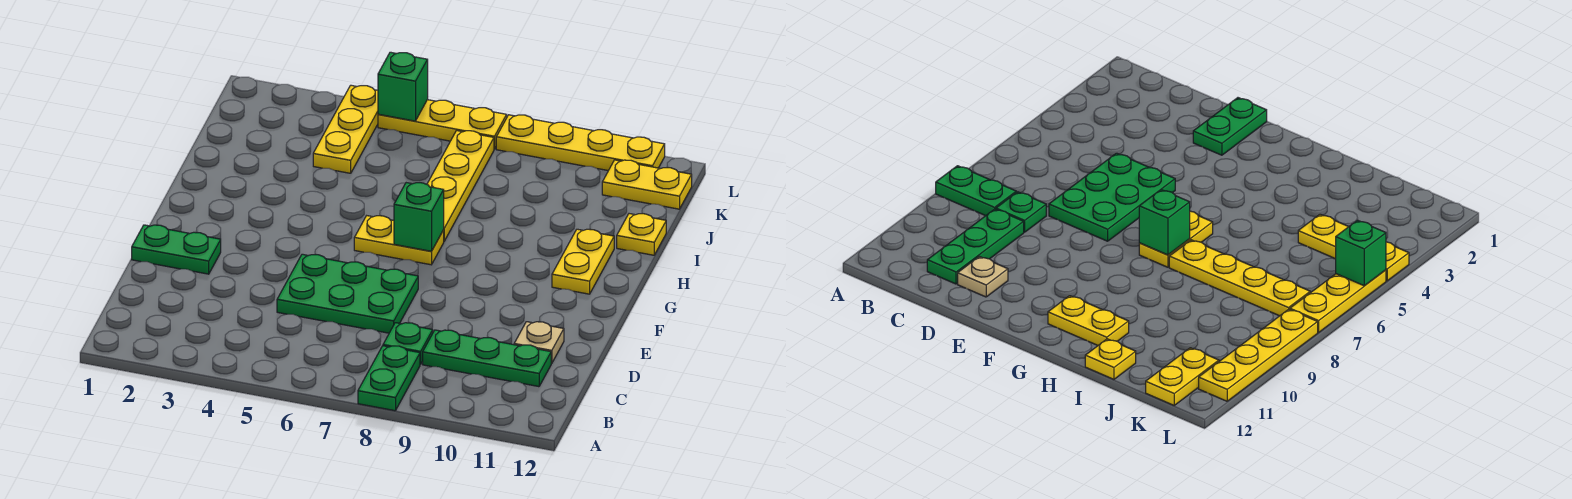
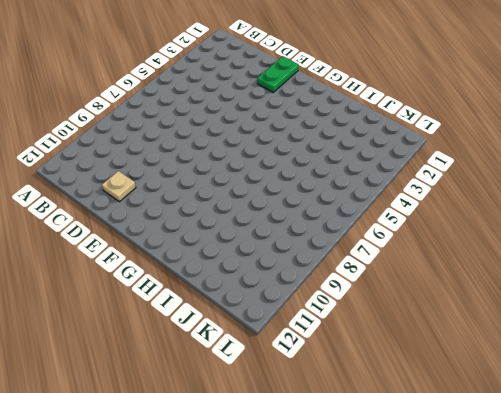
none -> green 1x2 plate [358,346,420,411]
none -> green 1x1 plate [383,323,433,364]
none -> green 1x3 plate [423,330,551,387]

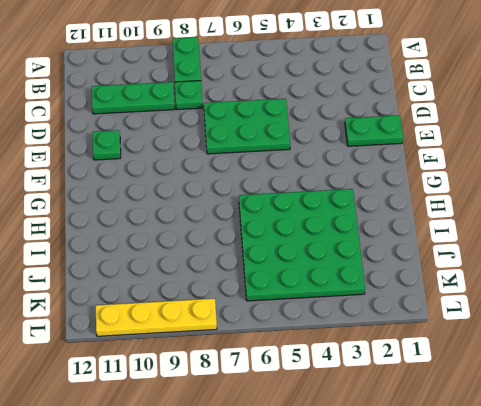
green 1x1 plate [93,130,121,160] -> none
green 4x4 plate [239,189,365,301] -> yellow 1x3 plate [313,85,378,173]
none -> tan 1x1 plate [514,322,564,364]
none -> yellow 1x2 plate [354,216,444,265]
none -> yellow 1x2 plate [552,229,614,294]

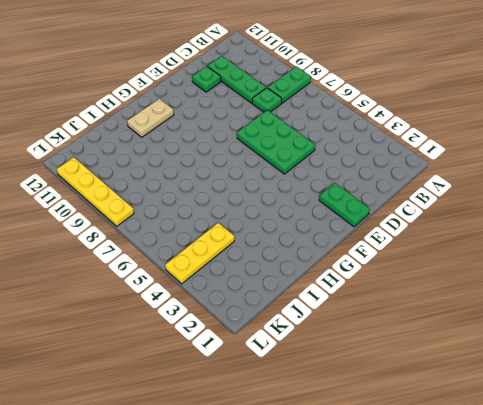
green 1x1 plate [192,66,221,92] -> tan 1x1 plate [514,322,564,364]
tan 1x2 plate [127,99,174,137] -> yellow 1x2 plate [552,229,614,294]
none -> yellow 1x2 plate [354,216,444,265]
none -> yellow 1x4 plate [427,131,494,241]
none -> yellow 1x1 plate [617,214,666,255]

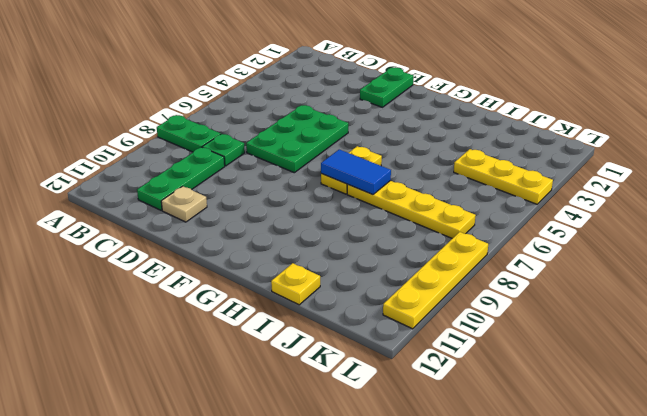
blue 1x2 tile [321,150,391,195] -> green 1x1 brick [394,183,444,251]
none -> yellow 1x2 plate [552,229,614,294]
none -> yellow 1x2 plate [602,160,692,209]
none -> yellow 1x3 plate [378,100,507,149]

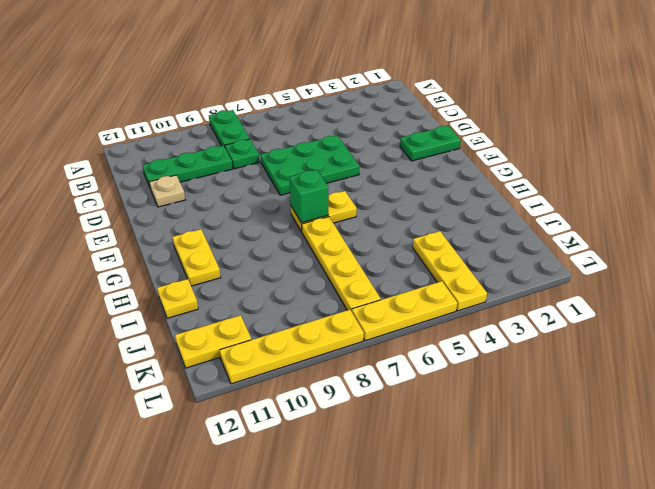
none -> green 1x1 brick [378,52,428,121]

